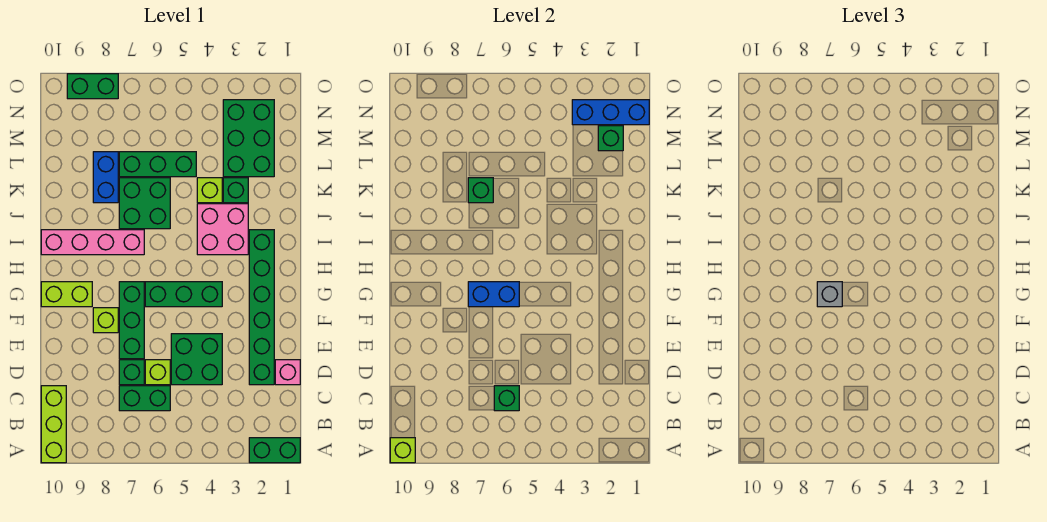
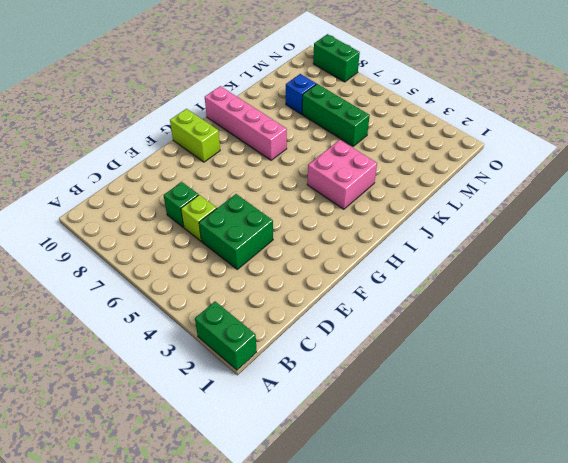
blue 1x1 brick [286,74,316,114] -> blue 1x2 brick [93,152,118,203]
none -> lime 1x3 brick [41,386,66,463]
none -> green 1x2 brick [119,386,170,411]
none -> pink 1x1 brick [275,360,300,385]

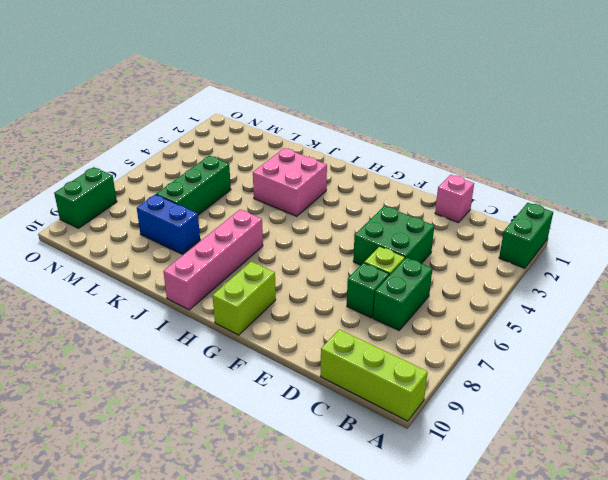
none -> green 1x6 brick [249,230,274,385]
none -> green 1x3 brick [119,282,144,359]
none -> lime 1x1 brick [93,308,118,333]

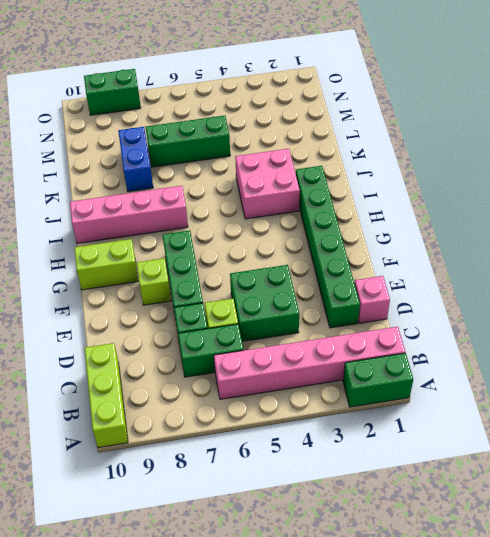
pink 1x6 brick [214,327,405,399] -> none
none -> green 1x3 brick [145,282,222,307]
none -> green 2x2 brick [119,178,170,229]
none -> green 1x1 brick [223,178,248,203]

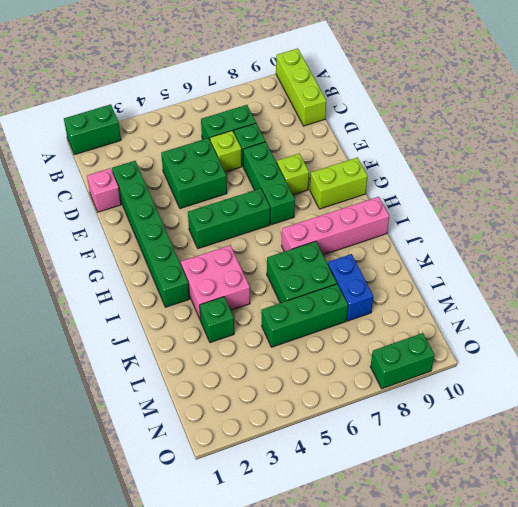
none -> lime 1x1 brick [197,178,222,203]
none -> green 2x3 brick [223,100,274,177]
none -> lime 1x1 brick [390,438,415,463]

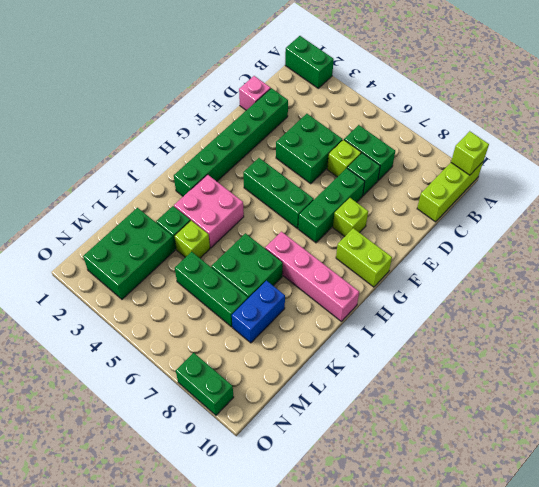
none -> green 1x1 brick [494,386,519,411]
none -> blue 1x2 brick [468,282,519,307]
none -> green 1x1 brick [468,178,493,203]

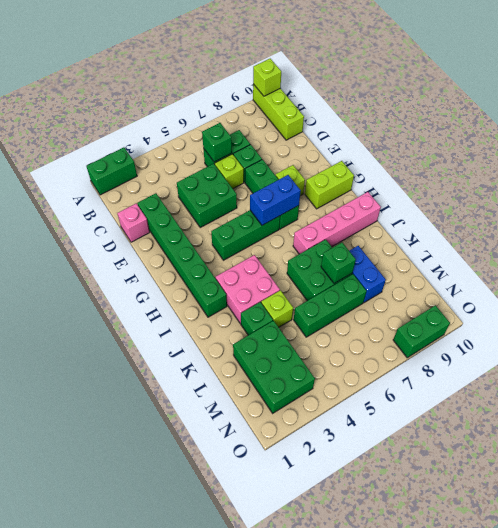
none -> green 1x1 brick [598,126,623,151]
none -> blue 1x3 brick [572,100,649,125]
none -> grey 1x1 brick [817,282,842,307]

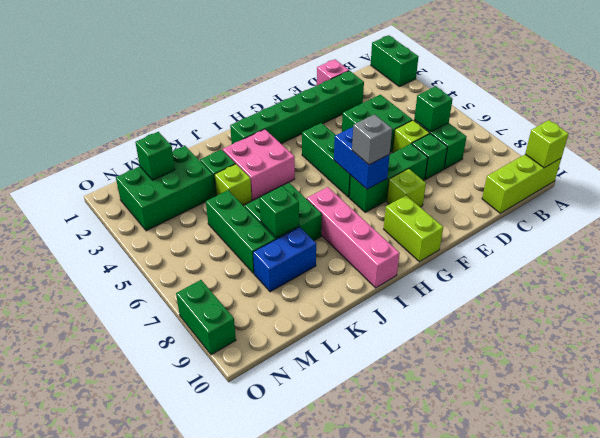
none -> blue 1x3 brick [572,100,649,125]

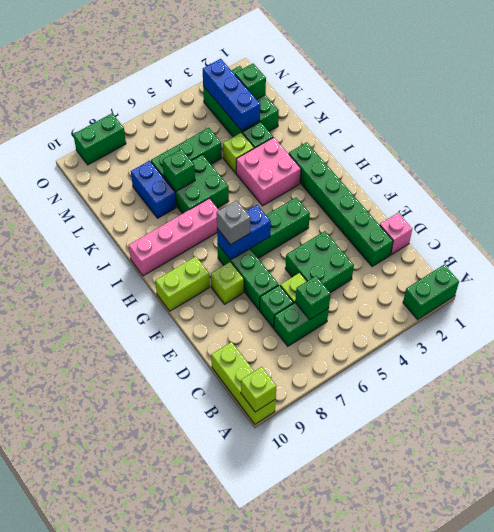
blue 1x3 brick [203,59,260,131] -> blue 1x3 brick turned to [572,100,649,125]

